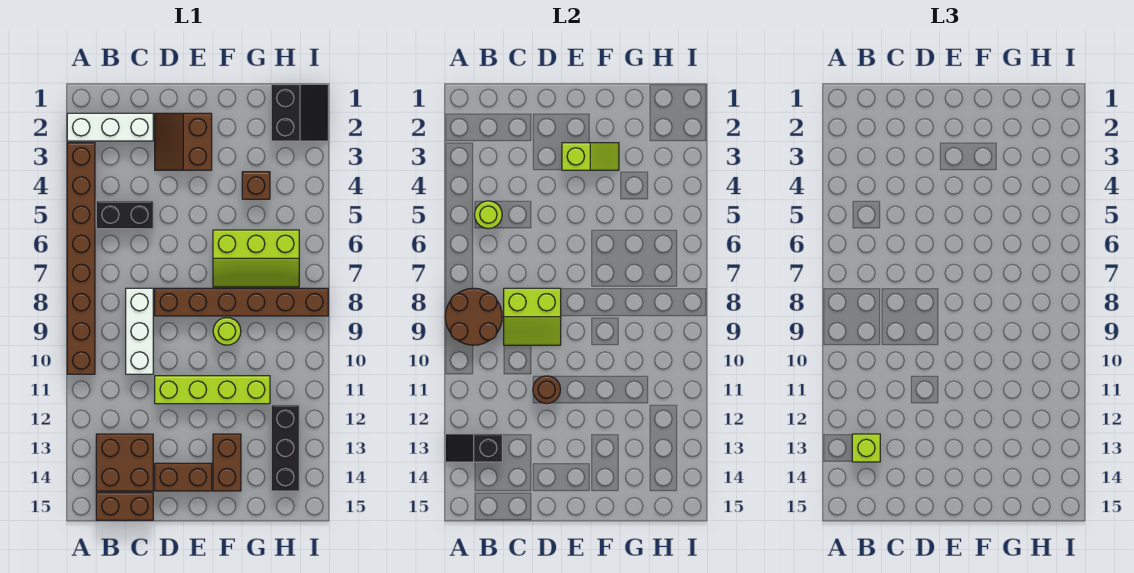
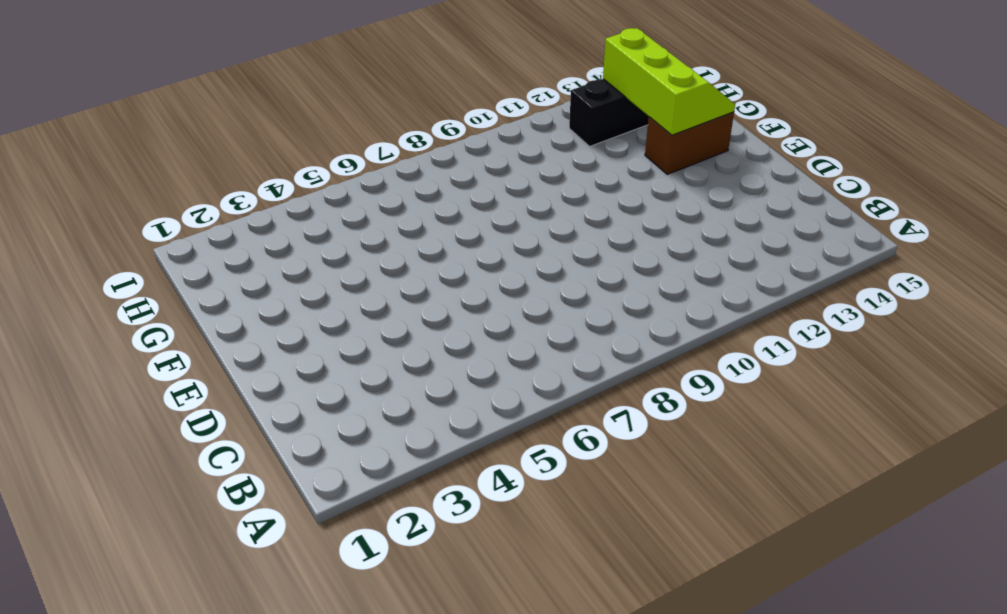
lime 2x3 slope [603,28,735,135] -> lime 2x3 slope moved to [213,230,299,287]
none -> white 1x3 brick [67,113,153,141]
none -> brown 1x8 brick [67,143,95,374]
none -> black 1x2 brick [96,201,153,229]

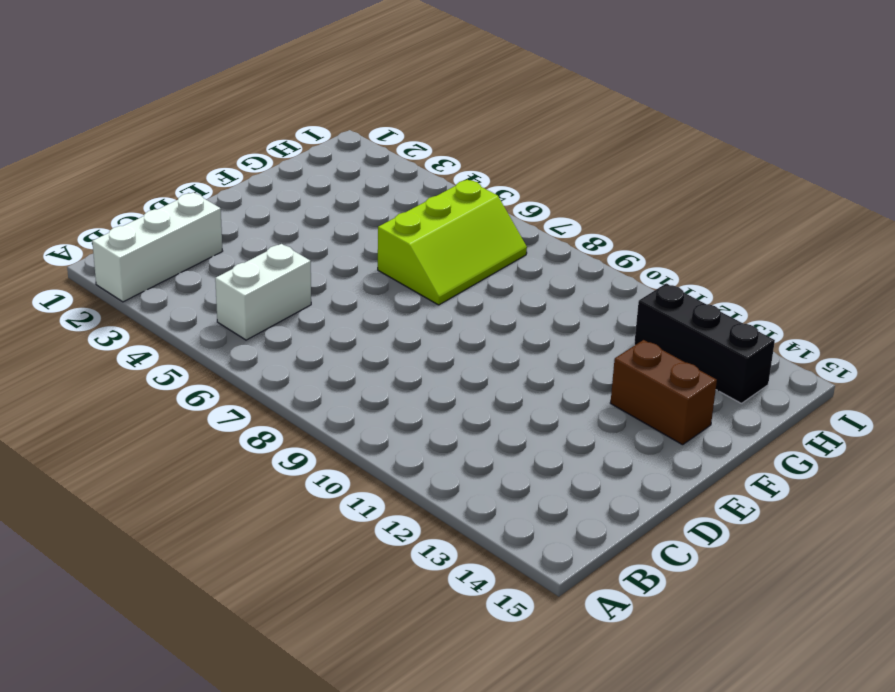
white 1x2 brick [215,244,311,340] -> black 1x2 brick [96,201,153,229]
none -> brown 1x8 brick [67,143,95,374]
none -> brown 2x2 brick [96,434,153,491]
none -> brown 1x2 brick [96,492,153,520]

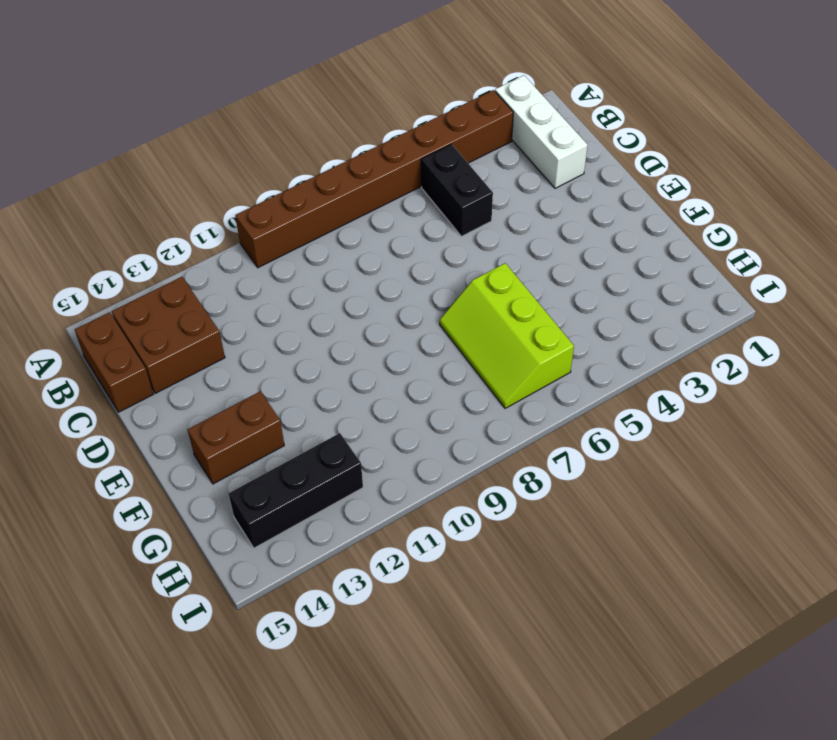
none -> white 1x3 brick [126,288,153,374]
none -> brown 2x2 slope [155,113,212,170]
none -> brown 1x6 brick [155,288,328,316]

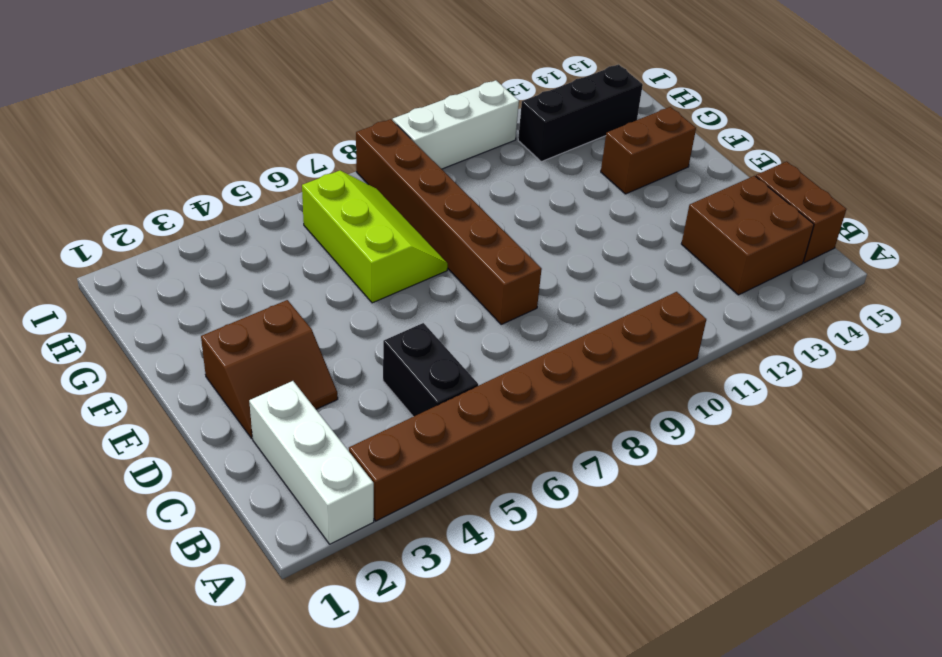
white 1x3 brick [393,80,519,169] -> white 1x3 brick moved to [126,288,153,374]
none -> lime 1x4 brick [155,376,270,404]
none -> brown 1x2 brick [155,463,212,491]
none -> lime 1x1 round brick [213,318,241,345]

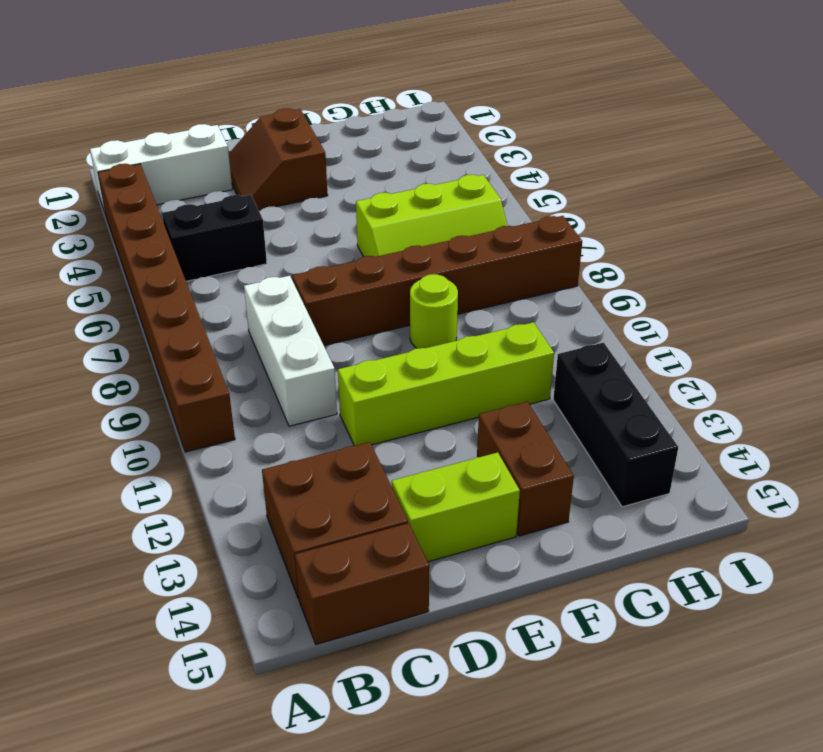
lime 1x2 brick [392,452,520,562] -> brown 1x2 brick [155,463,212,491]
none -> brown 1x1 brick [242,172,270,199]
none -> black 2x2 slope [271,84,328,141]
none -> brown 2x2 round brick [445,288,502,345]

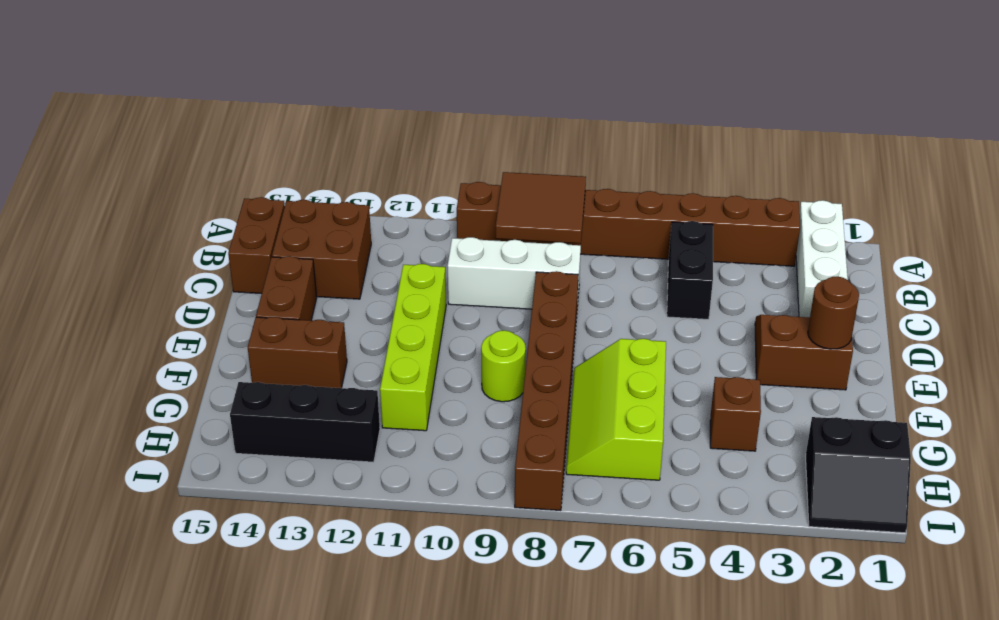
brown 2x2 tile [496,172,586,244] -> brown 2x2 round brick [445,288,502,345]
brown 1x1 round brick [808,277,859,349] -> brown 1x1 round brick moved to [533,376,561,404]
none -> black 1x2 slope [445,434,502,462]
none -> lime 1x1 round brick [475,201,502,229]
none -> lime 2x2 slope [504,288,561,345]

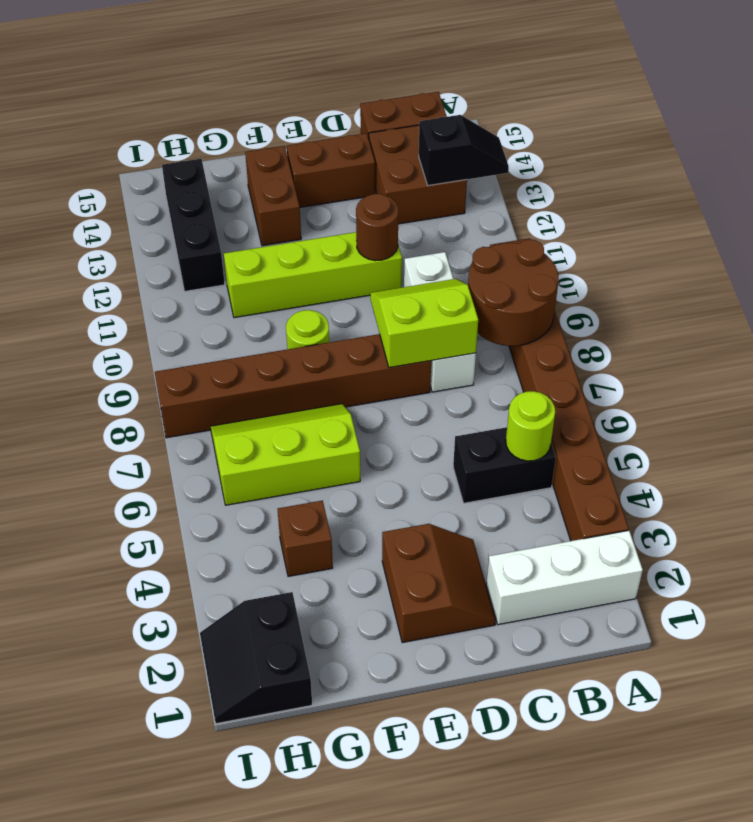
none -> lime 1x2 slope [562,143,619,170]
none -> lime 1x1 brick [852,434,880,462]

